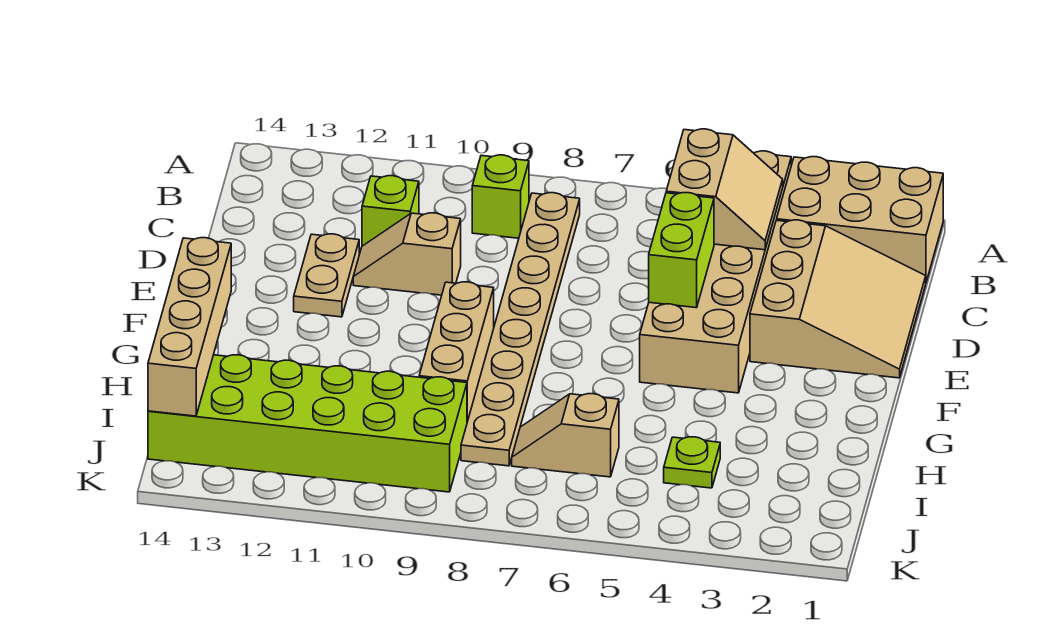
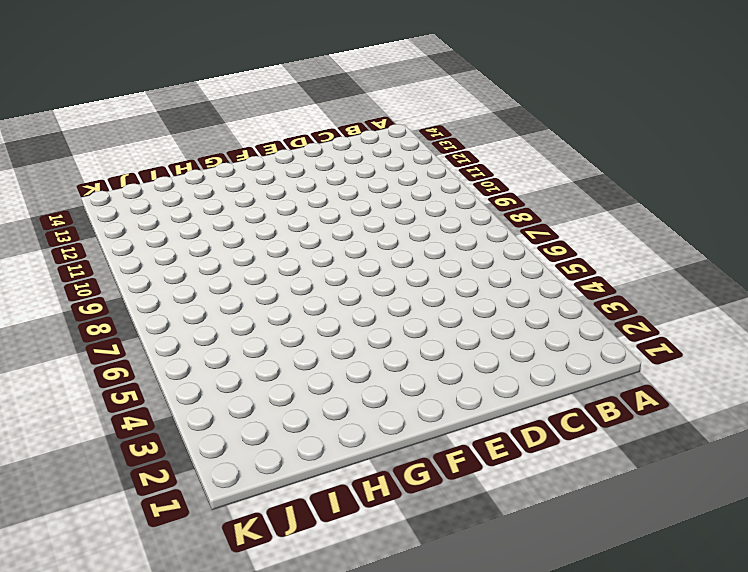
none -> tan 2x3 brick [777,157,943,282]
none -> tan 2x6 brick [640,151,791,393]
none -> tan 1x8 plate [461,193,580,466]

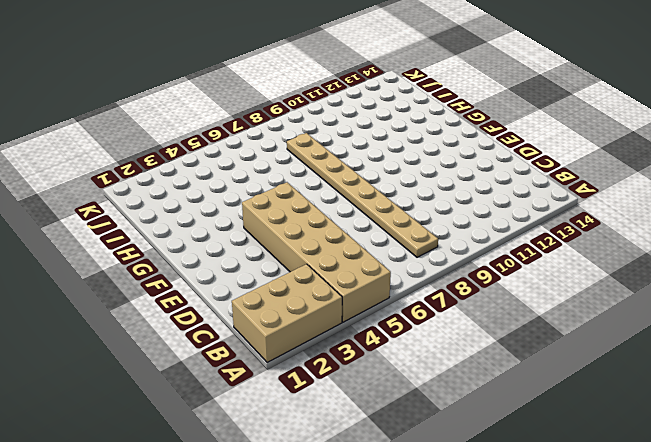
none -> lime 1x1 brick [472,155,529,238]
none -> tan 3x3 slope [750,220,926,378]
none -> lime 1x1 brick [362,176,419,246]

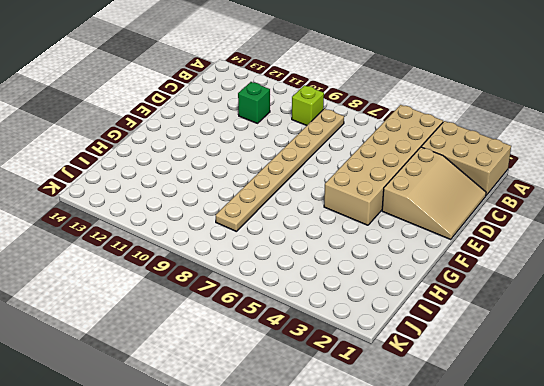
green 1x1 brick [238,82,270,123] -> lime 1x1 brick [362,176,419,246]
none -> tan 1x2 slope [353,213,461,295]
none -> tan 1x2 plate [294,234,359,317]
none -> tan 1x3 brick [419,282,494,422]

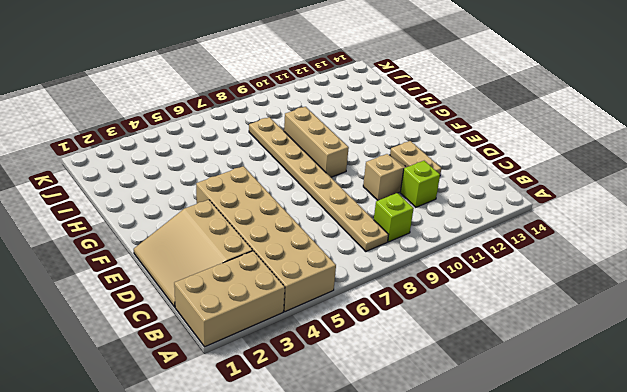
none -> lime 1x1 plate [664,437,720,488]
none -> tan 1x2 slope [512,394,619,477]
none -> lime 2x6 brick [148,355,467,492]

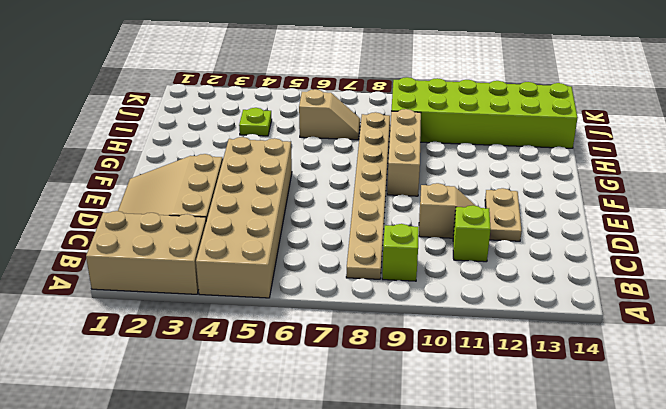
none -> tan 2x2 slope [666,129,783,250]
none -> lime 1x2 brick [649,193,714,308]
none -> tan 1x4 brick [148,238,231,416]

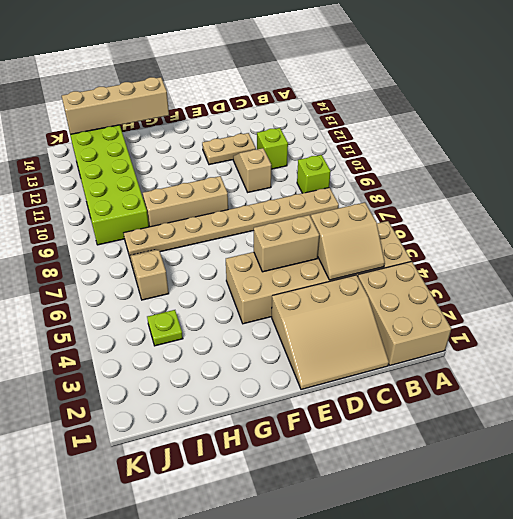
tan 1x2 brick [254,215,319,272] -> lime 1x2 brick [649,193,714,308]

